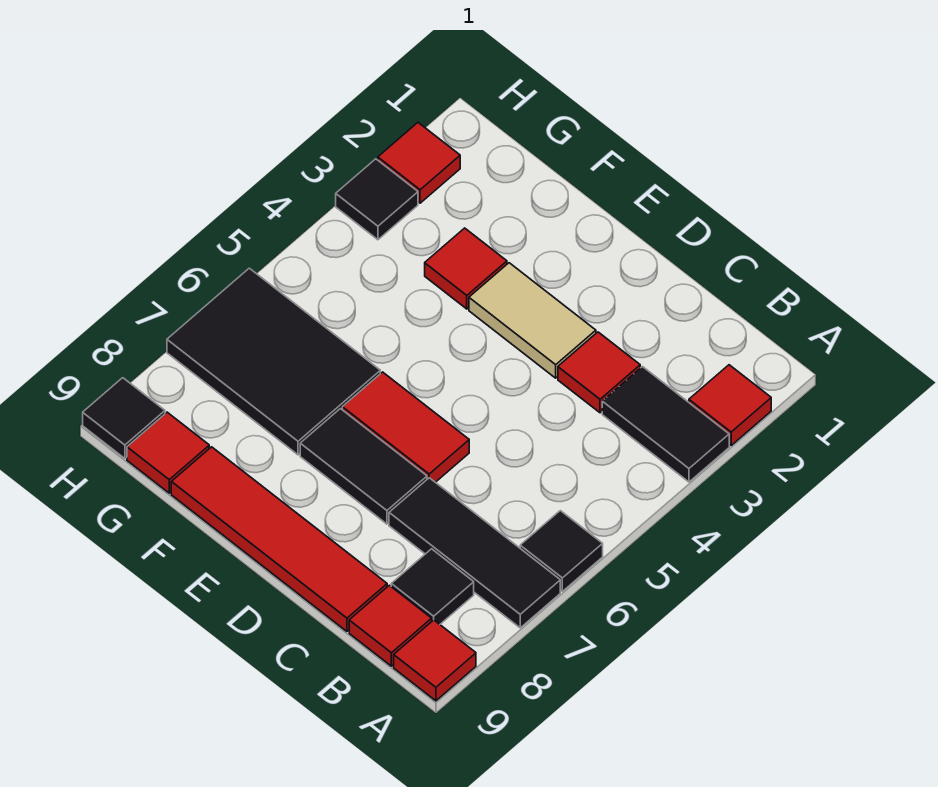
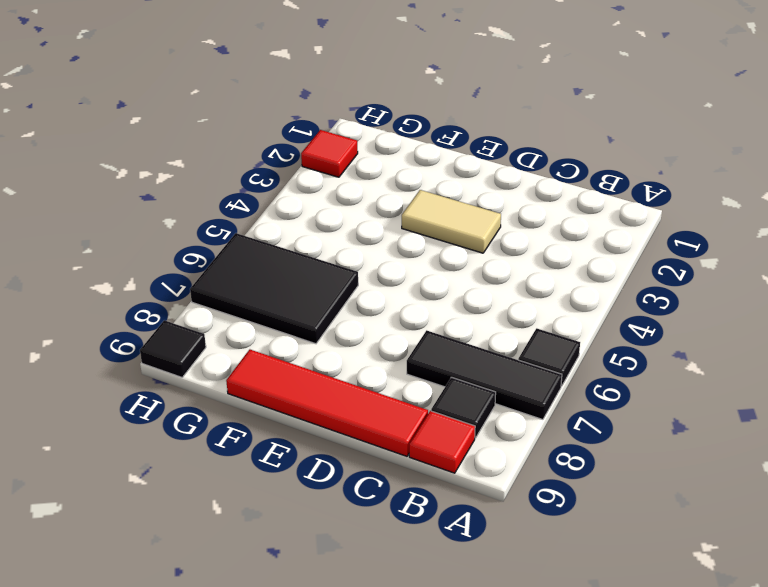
none -> red 1x1 tile [689,365,771,445]
none -> black 1x2 tile [602,367,729,482]
none -> red 1x1 tile [394,620,476,701]

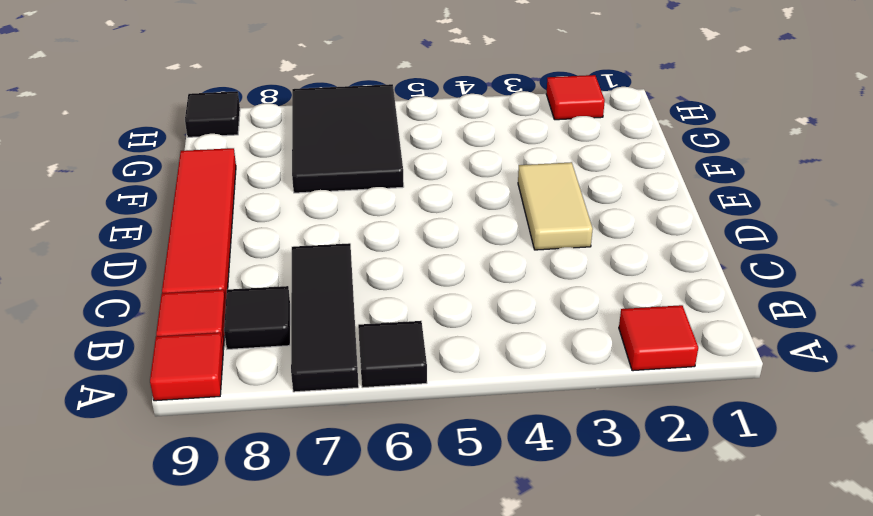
none -> black 1x2 tile [602,367,729,482]
none -> red 1x1 tile [558,332,640,413]
none -> red 1x2 tile [342,372,469,482]

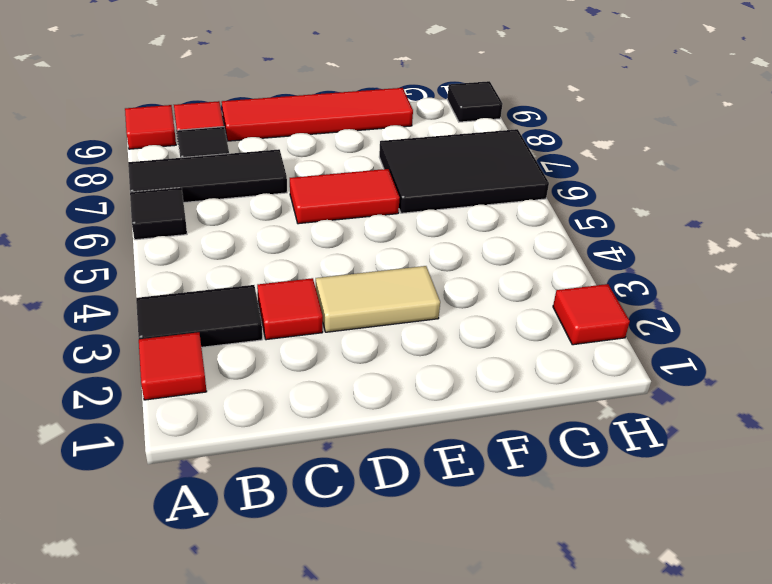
none -> black 1x2 tile [300,409,427,524]
none -> red 1x1 tile [425,228,507,309]
none -> red 1x1 tile [127,412,209,493]

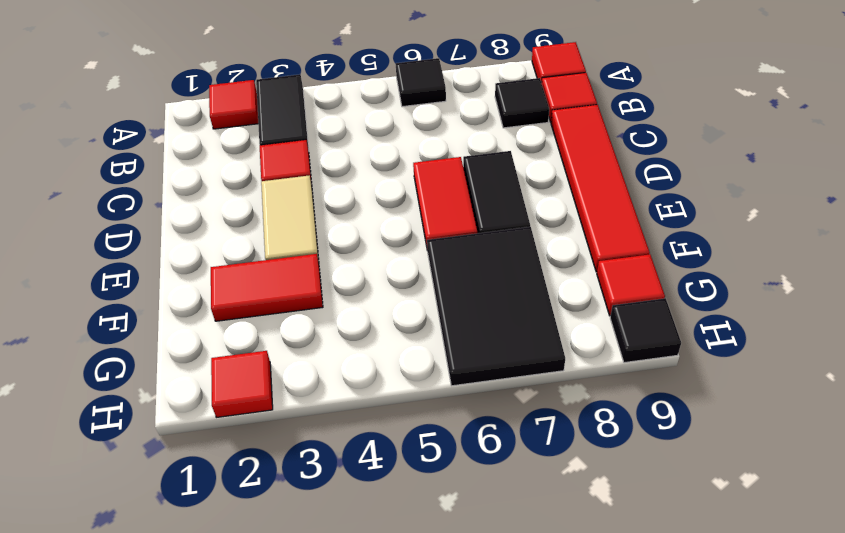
red 1x2 tile [211,254,323,321] -> red 1x1 tile [425,228,507,309]
none -> black 1x3 tile [389,478,560,628]
none -> black 1x1 tile [336,159,418,240]

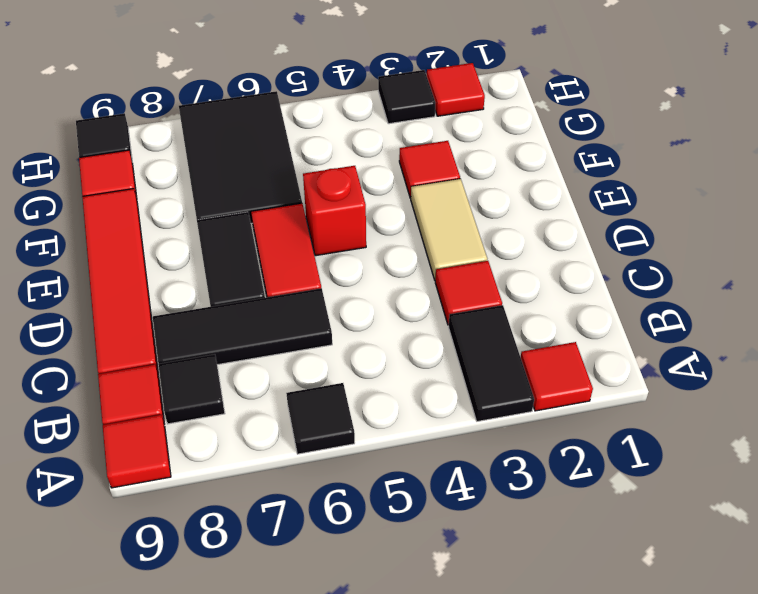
black 1x3 tile [153,288,332,365] -> black 1x3 tile turned to [389,478,560,628]
red 1x1 brick [303,166,366,256] -> none

